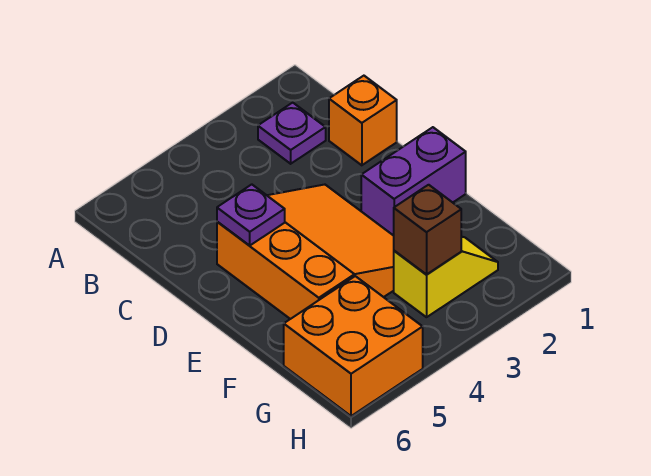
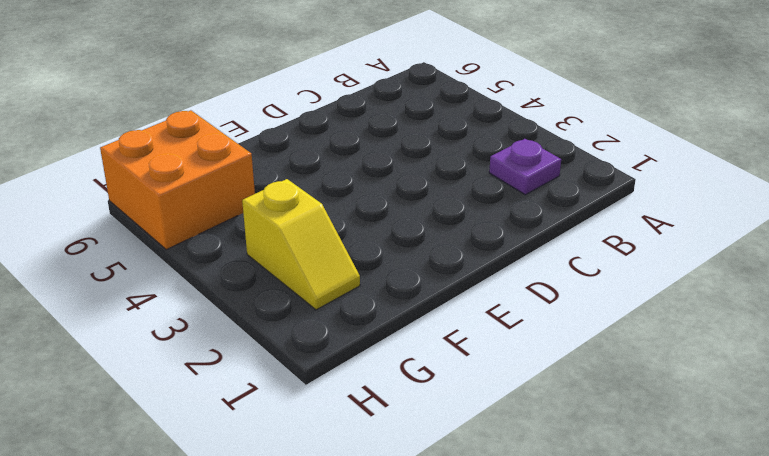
none -> orange 1x1 brick [329,76,397,165]
none -> orange 3x3 slope [217,185,394,319]

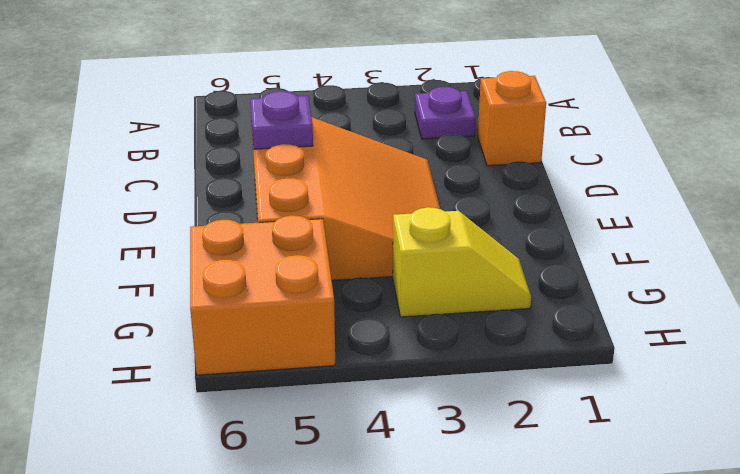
none -> purple 1x2 brick [361,127,466,236]
none -> brown 1x1 brick [394,185,461,274]

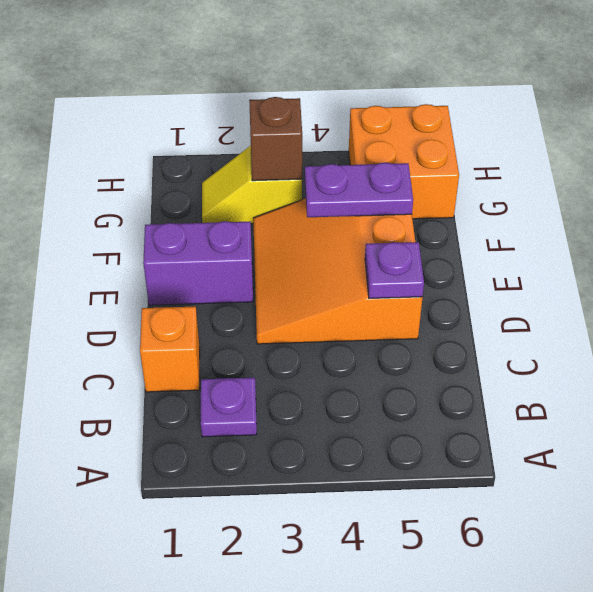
purple 1x2 plate [305,163,413,217] -> none

